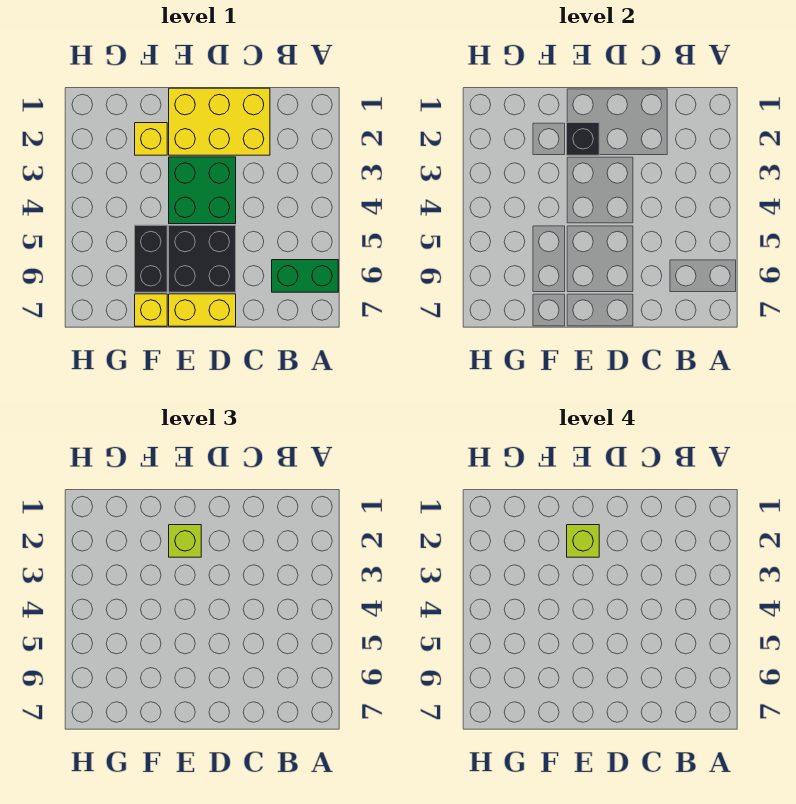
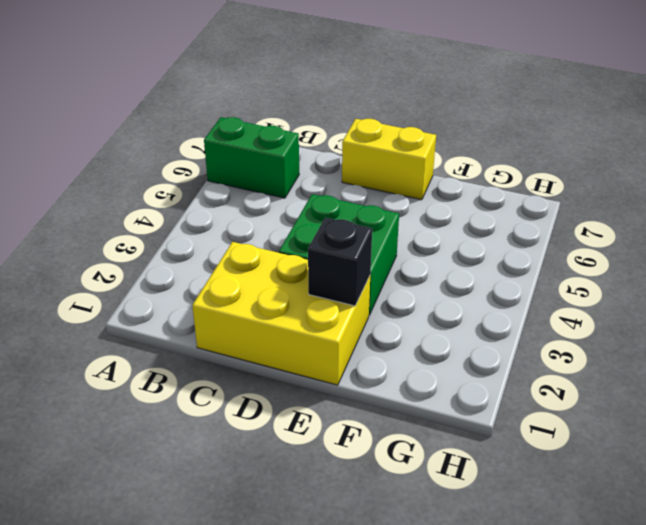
none -> black 2x2 brick [169,225,236,292]
none -> yellow 1x1 brick [135,123,167,155]

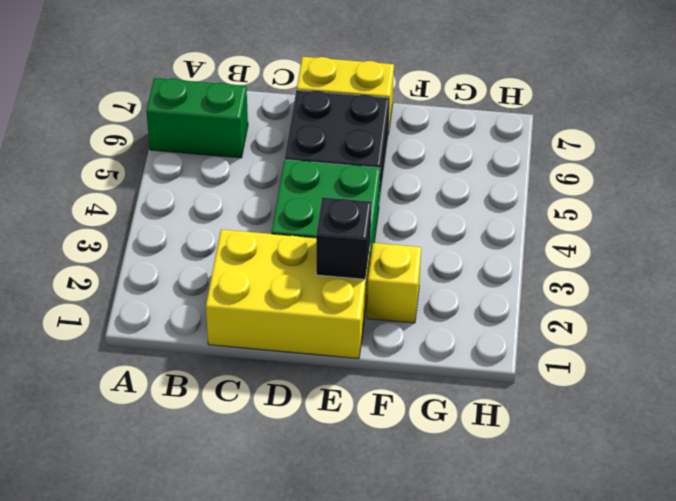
none -> black 1x2 brick [135,225,167,292]
none -> yellow 1x1 brick [135,294,167,326]

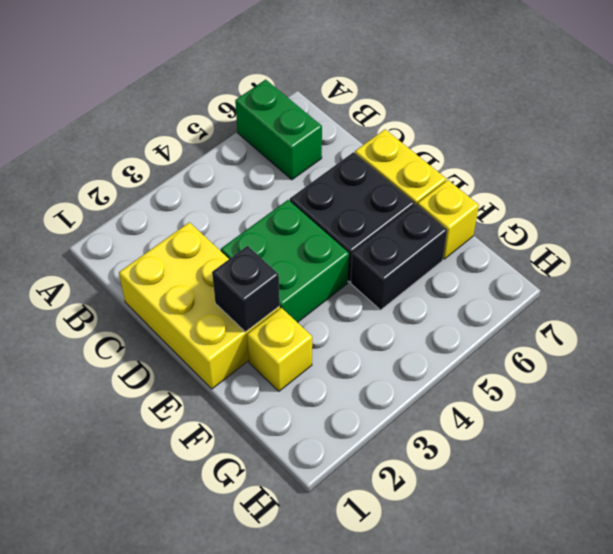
none -> lime 1x1 brick [169,525,201,557]
none -> lime 1x1 brick [567,525,599,557]

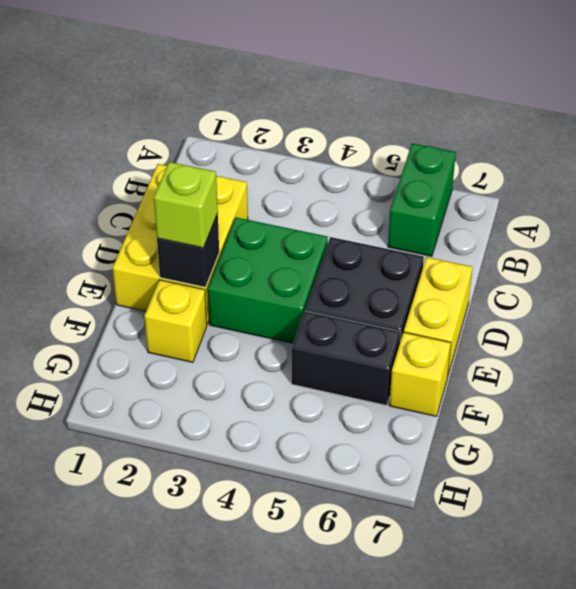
none -> lime 1x1 brick [567,525,599,557]

